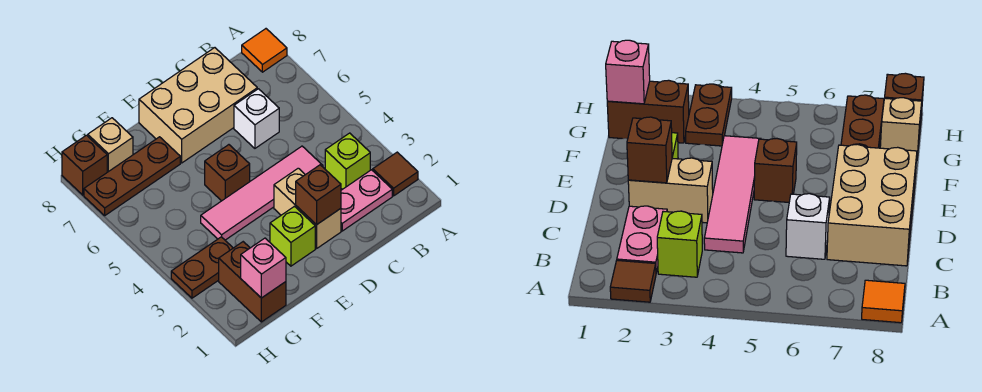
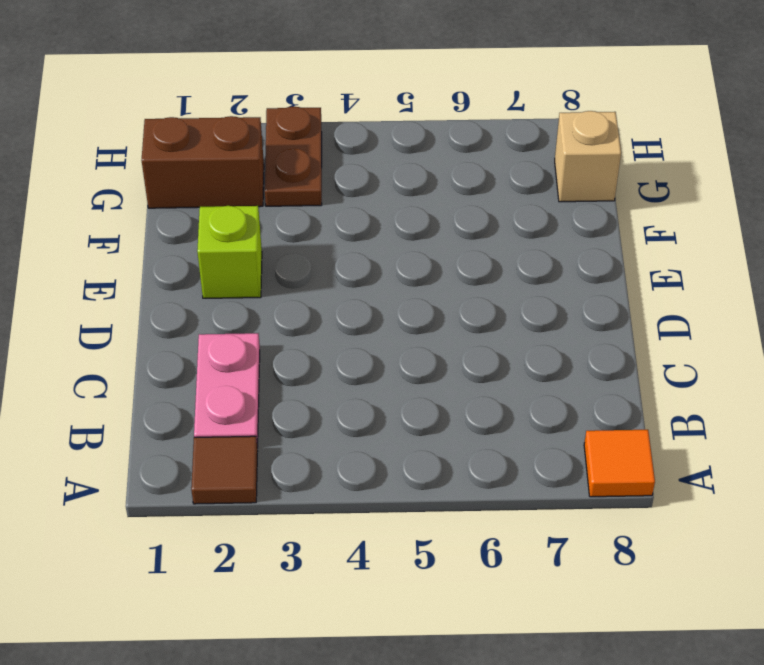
none -> lime 1x1 brick [325,133,370,189]
none -> pink 1x4 tile [201,146,323,240]
none -> white 1x1 brick [234,89,279,148]

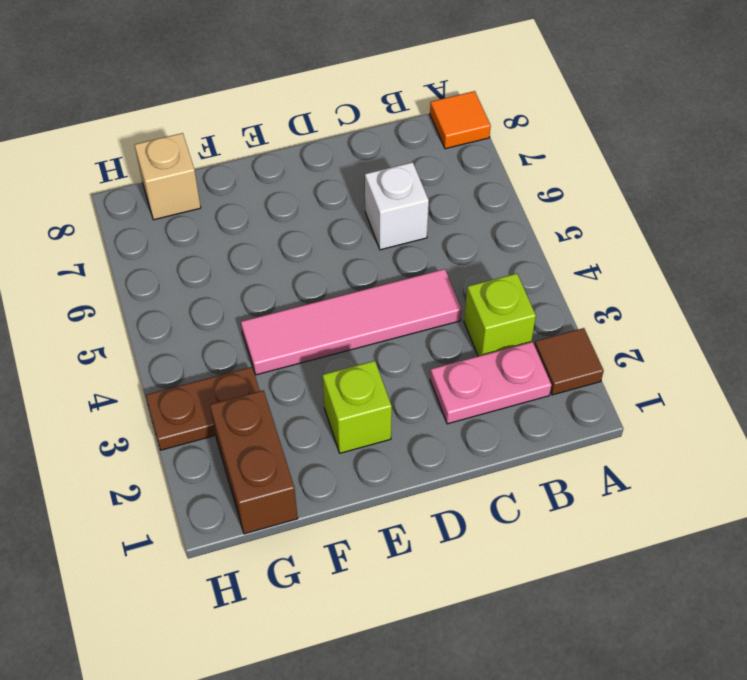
none -> tan 2x3 brick [139,48,257,163]
none -> tan 1x2 brick [274,168,341,249]
none -> brown 1x1 brick [205,145,250,201]

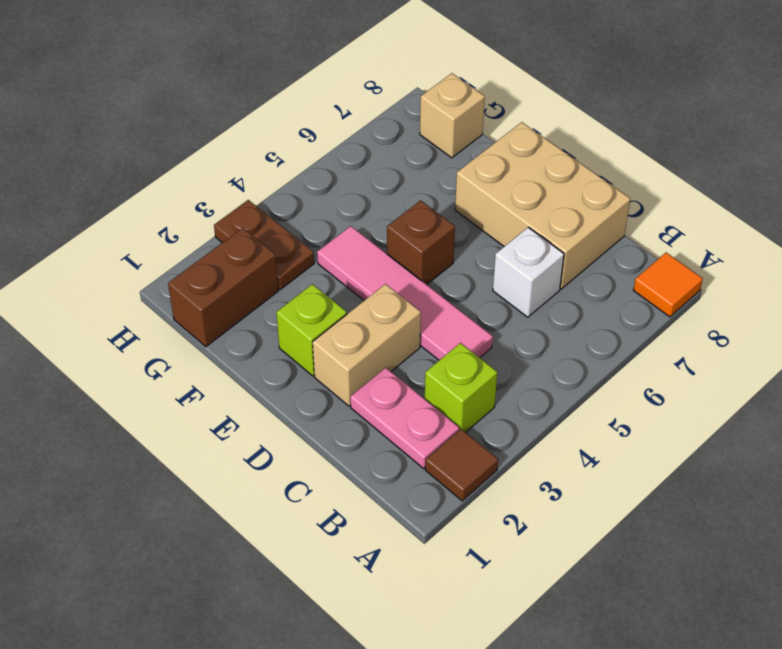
none -> brown 1x3 plate [84,137,180,215]
none -> brown 1x1 brick [62,135,107,195]
none -> brown 1x1 brick [296,165,341,225]

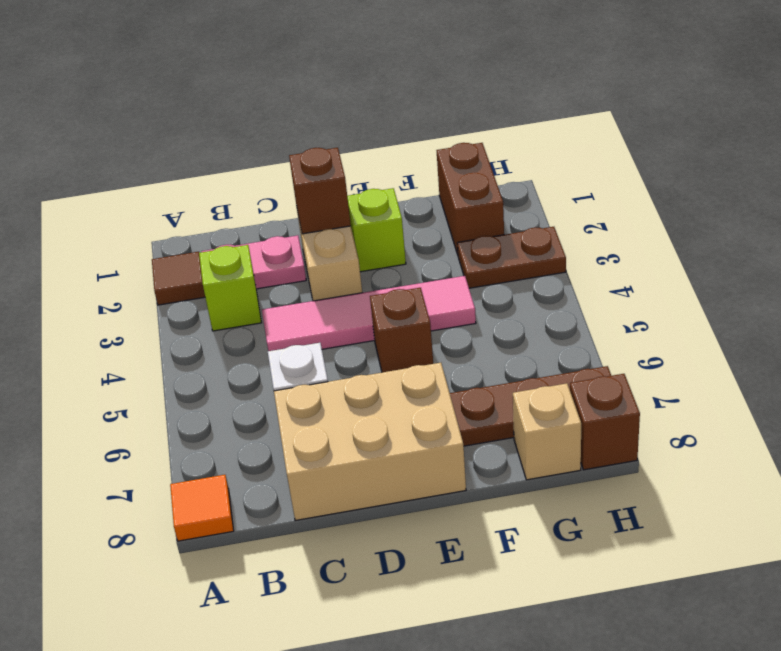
none -> pink 1x1 brick [241,238,286,298]

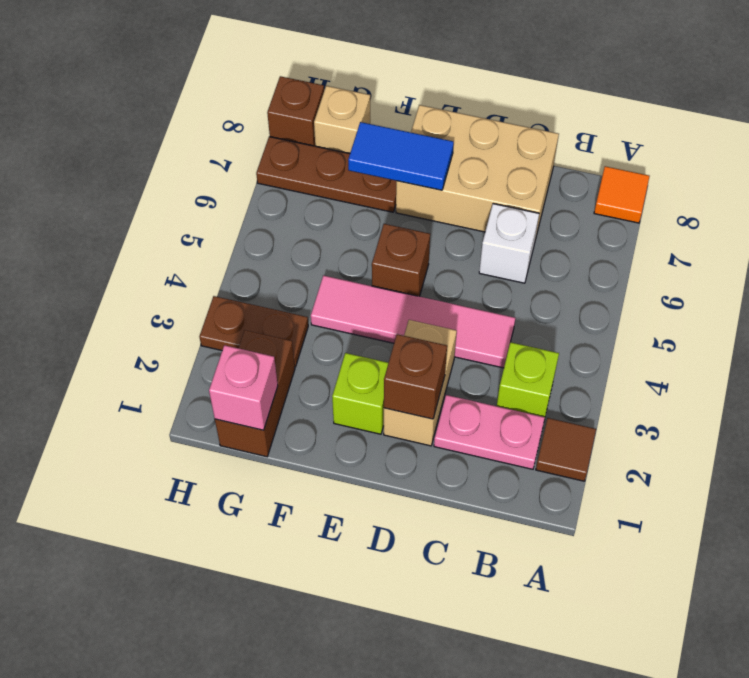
blue 1x2 tile [348,122,454,190] -> none

